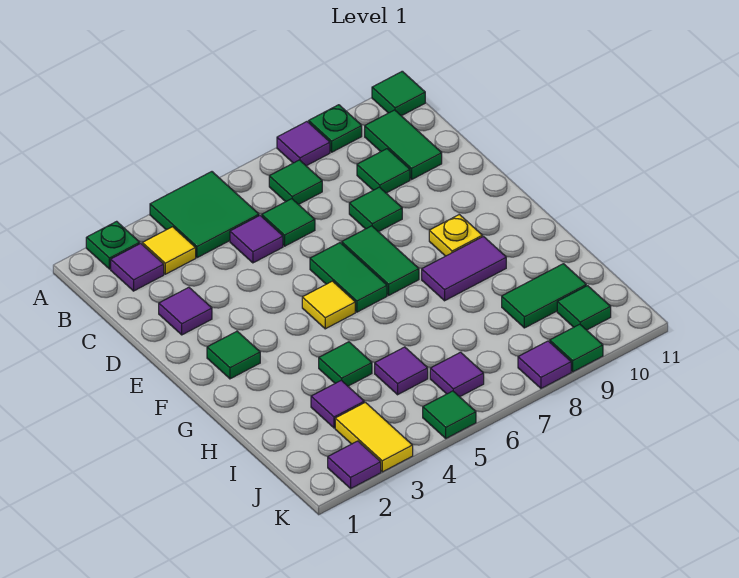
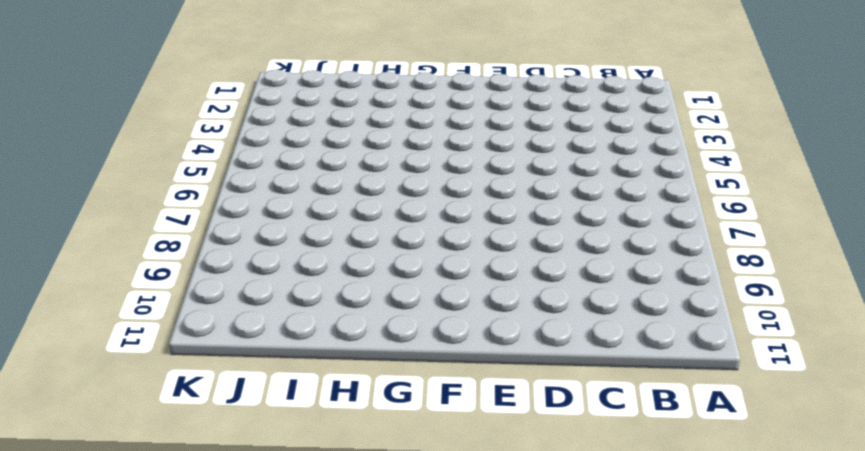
none -> green 1x1 plate [86,221,140,269]
none -> green 2x2 tile [150,172,259,258]
none -> purple 1x1 tile [277,122,330,166]
none -> green 1x1 plate [309,105,362,152]

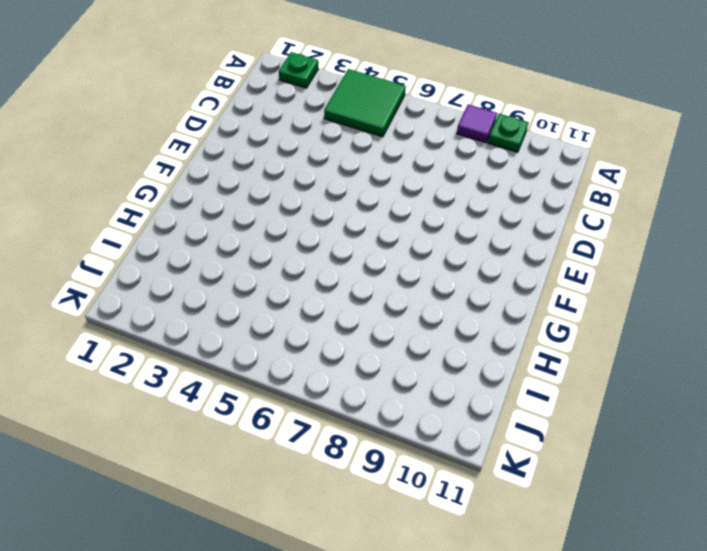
none -> green 1x1 tile [372,71,425,116]
none -> purple 1x1 tile [111,243,164,291]
none -> yellow 1x1 tile [142,227,196,274]
none -> green 1x1 tile [269,160,322,205]

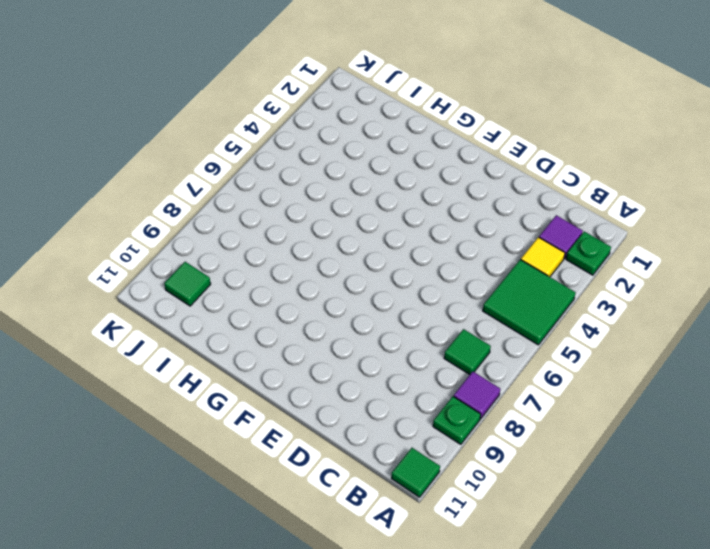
none -> green 1x2 tile [365,110,442,179]
none -> purple 1x1 tile [230,216,283,263]
none -> green 1x1 tile [262,199,315,246]
none -> green 1x1 tile [357,149,410,193]

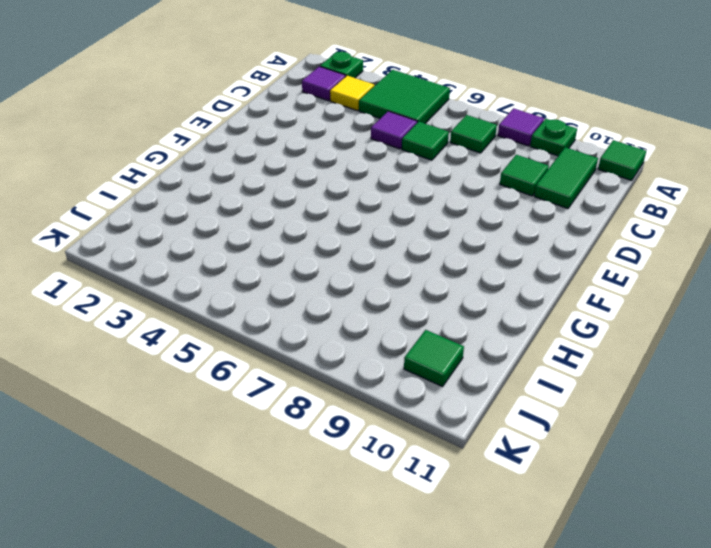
none -> purple 1x1 tile [159,287,212,335]
none -> green 1x1 tile [349,187,402,232]
none -> green 1x2 tile [310,243,387,312]
none -> green 1x2 tile [342,226,419,295]

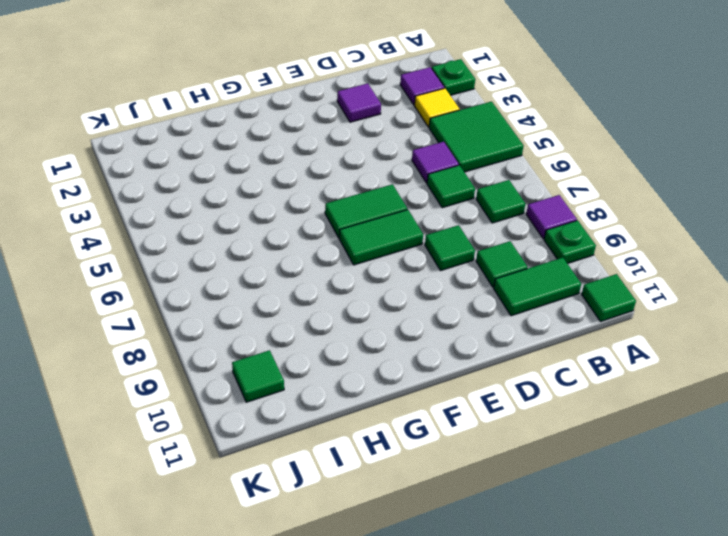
none -> green 1x1 tile [207,331,260,379]
none -> yellow 1x1 tile [302,281,355,329]
none -> yellow 1x1 plate [429,214,482,256]
none -> purple 1x2 tile [422,237,506,301]

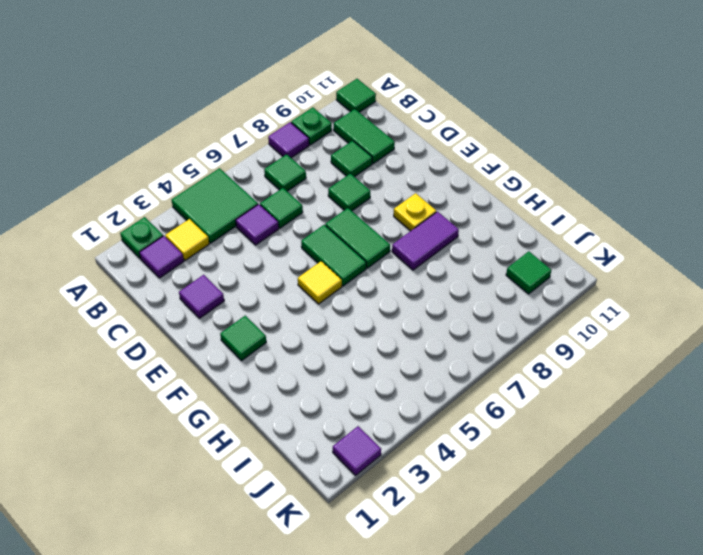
none -> green 1x1 tile [319,342,372,386]
none -> purple 1x1 tile [311,380,364,428]
none -> purple 1x1 tile [375,347,428,395]
none -> green 1x2 tile [502,264,586,328]

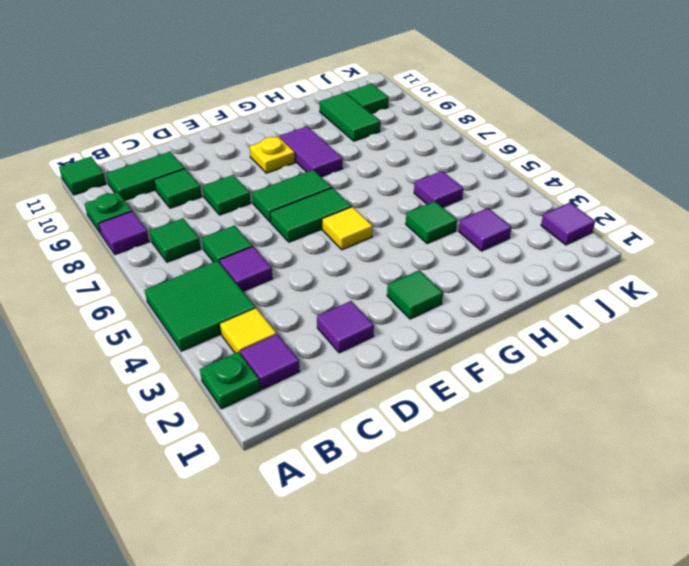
none -> yellow 1x2 tile [335,402,413,472]
none -> purple 1x1 tile [430,352,484,397]
none -> green 1x1 tile [423,391,476,438]
none -> purple 1x1 tile [518,341,571,388]

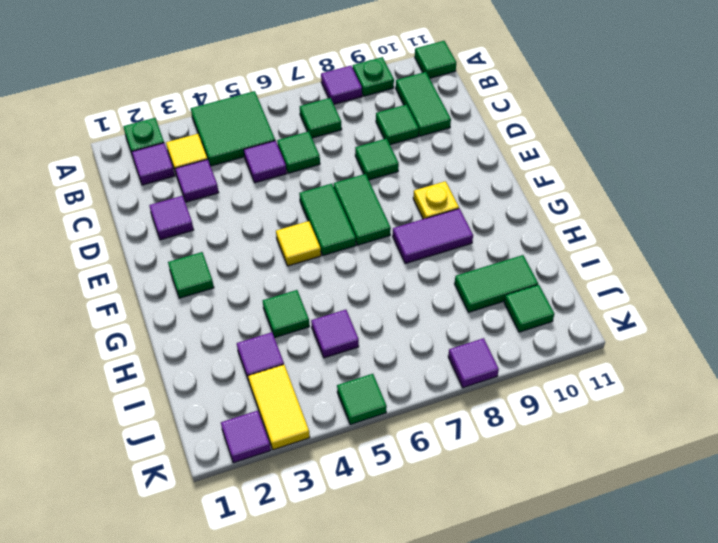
purple 1x1 tile [175,159,219,202] -> purple 1x1 tile moved to [430,352,484,397]
none -> green 1x1 tile [550,324,603,372]

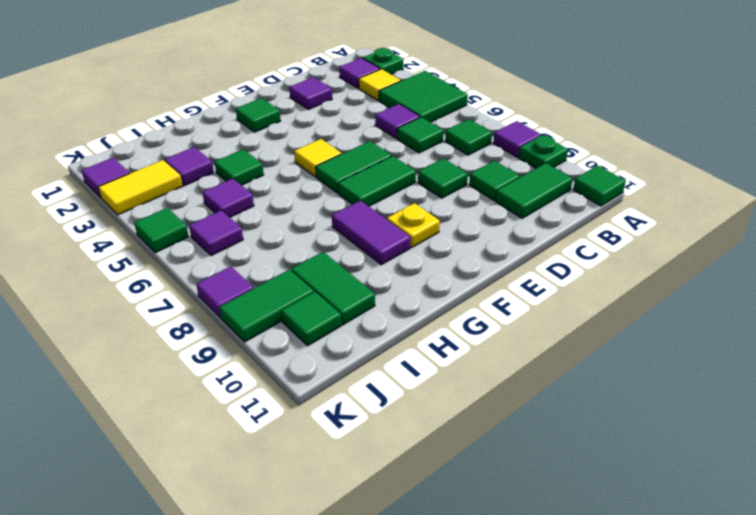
green 1x2 tile [219,270,314,342] -> green 1x1 tile [550,324,603,372]

